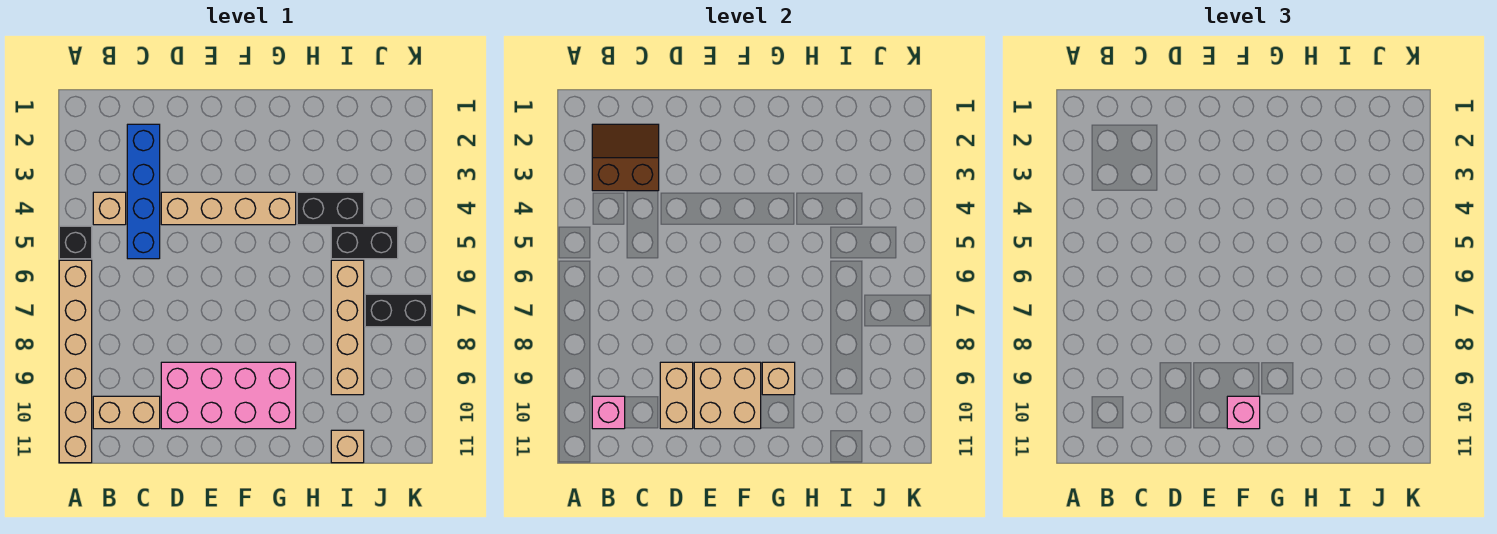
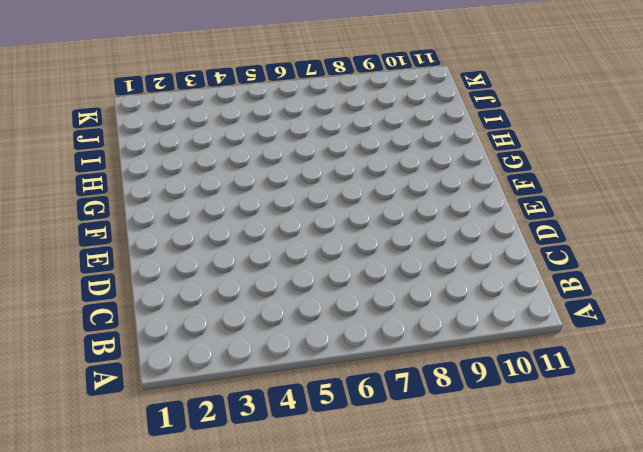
none -> black 1x1 brick [59,226,92,259]
none -> tan 1x6 brick [59,260,92,463]
none -> tan 1x1 brick [93,192,126,225]

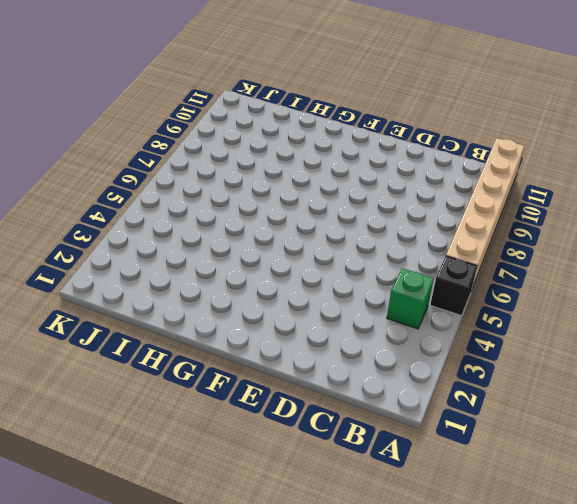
green 1x1 brick [387,268,434,329] -> tan 1x1 brick [93,192,126,225]
none -> tan 1x2 brick [93,396,160,429]
none -> blue 1x4 brick [127,124,160,259]
none -> tan 1x4 brick [161,192,296,225]

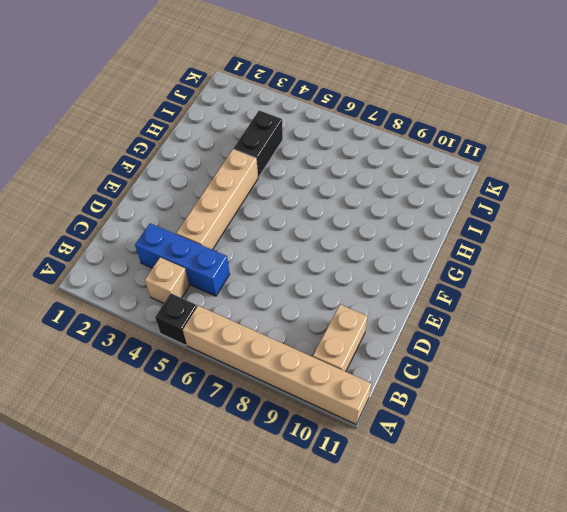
blue 1x3 brick [135,223,230,296] -> blue 1x4 brick [127,124,160,259]
none -> pink 2x4 brick [161,362,296,429]
none -> black 1x2 brick [331,226,398,259]
none -> tan 1x4 brick [331,260,364,395]

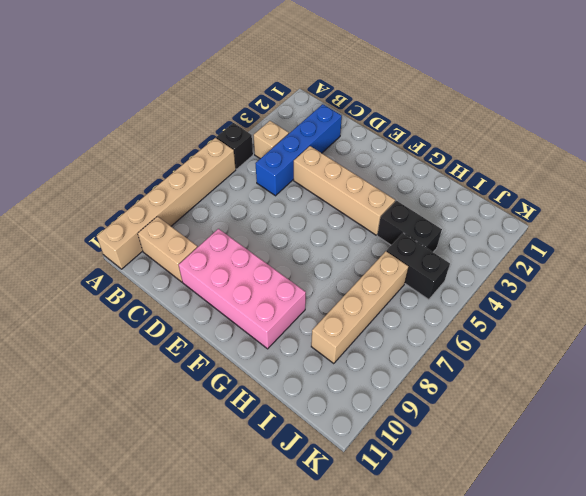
none -> tan 1x1 brick [331,430,364,463]
none -> black 1x2 brick [365,294,432,327]
none -> brown 2x2 slope [592,124,659,191]

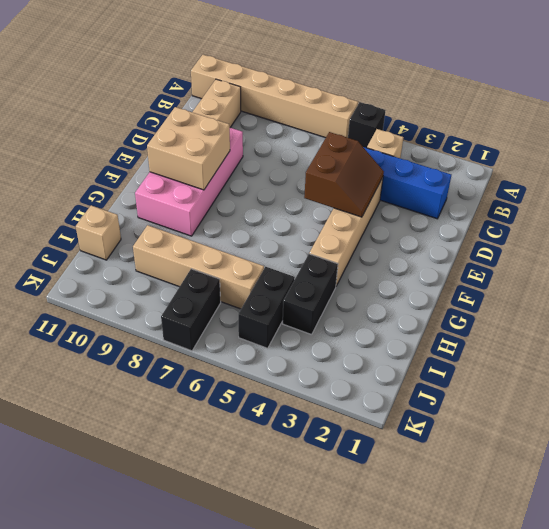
brown 2x2 slope [304,132,384,217] -> brown 2x2 slope moved to [592,124,659,191]
none -> pink 1x1 brick [592,396,625,429]
none -> tan 1x2 brick [660,362,693,429]
none -> tan 1x1 brick [762,362,795,395]

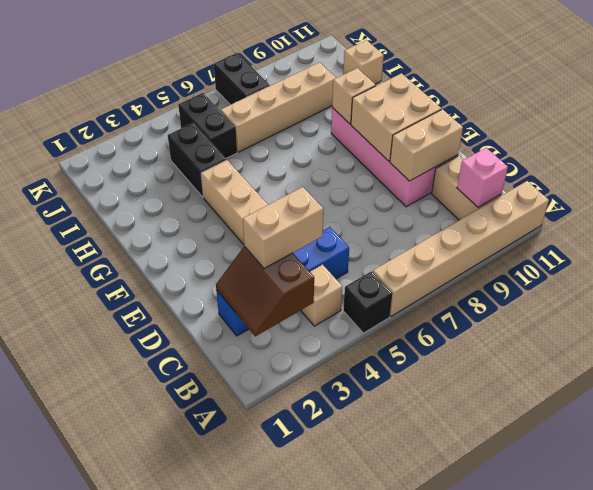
tan 1x2 brick [243,187,323,268] -> none
none -> pink 1x1 brick [1227,396,1260,429]

